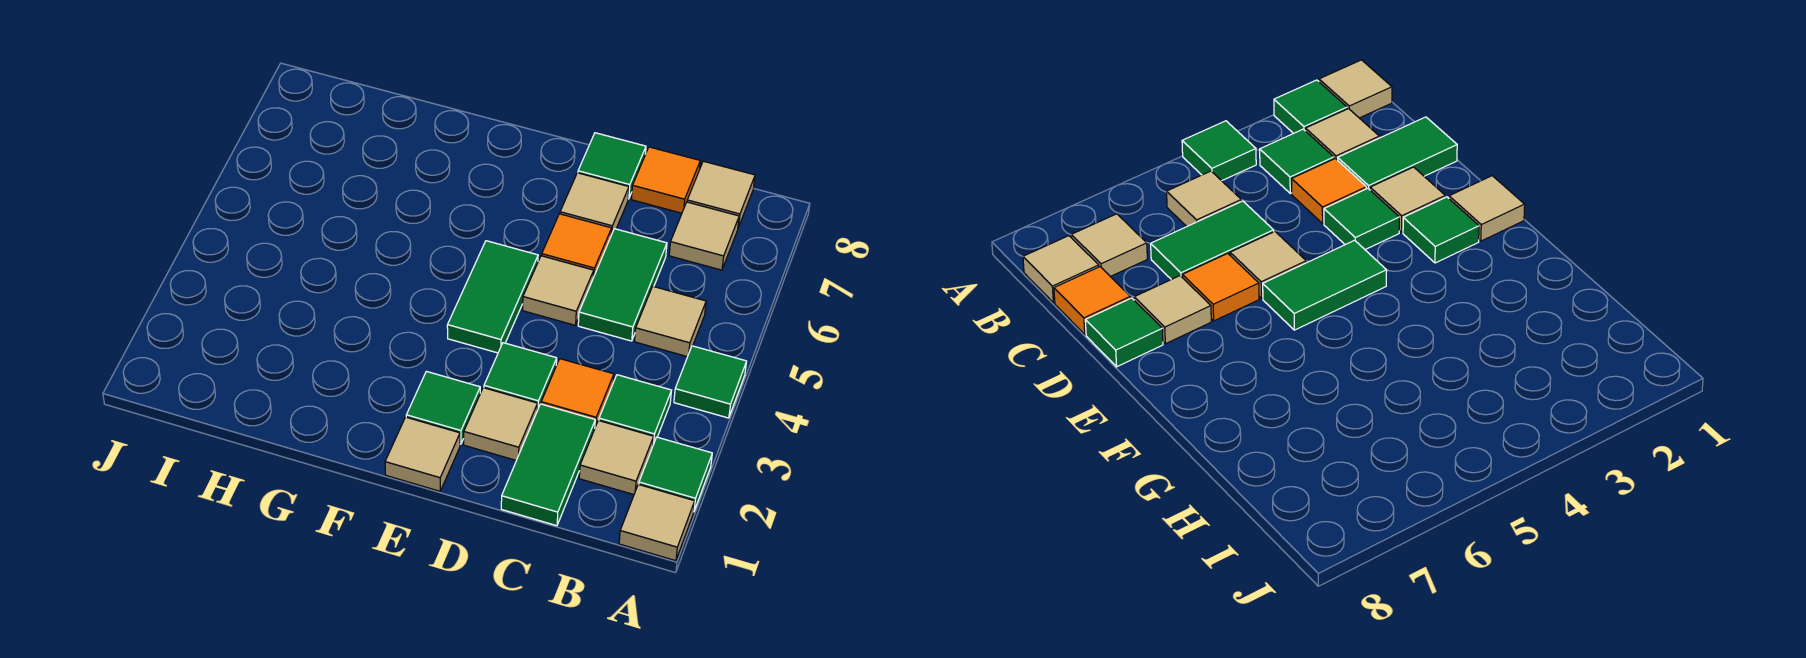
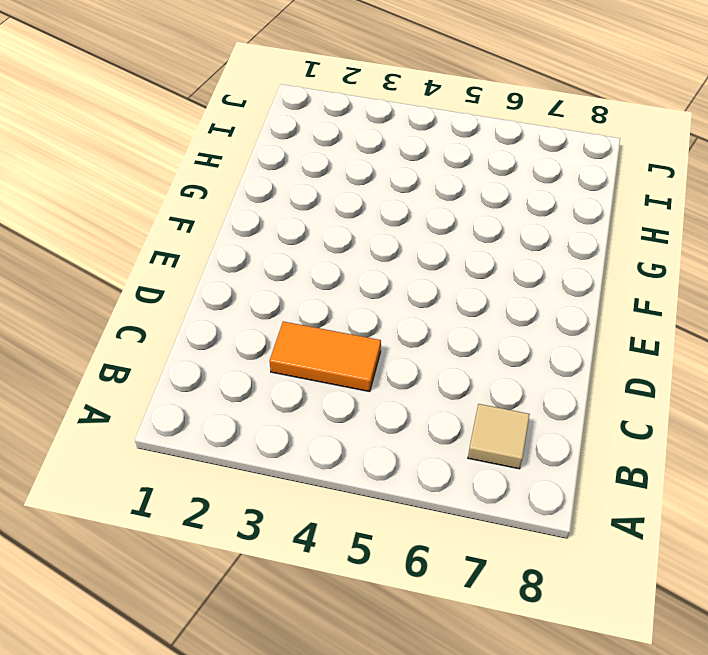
orange 1x2 tile [270,321,381,392] -> orange 1x1 tile [541,359,614,427]
none -> tan 1x1 tile [619,484,695,561]
none -> green 1x1 tile [639,437,712,512]
none -> green 1x1 tile [674,346,747,418]

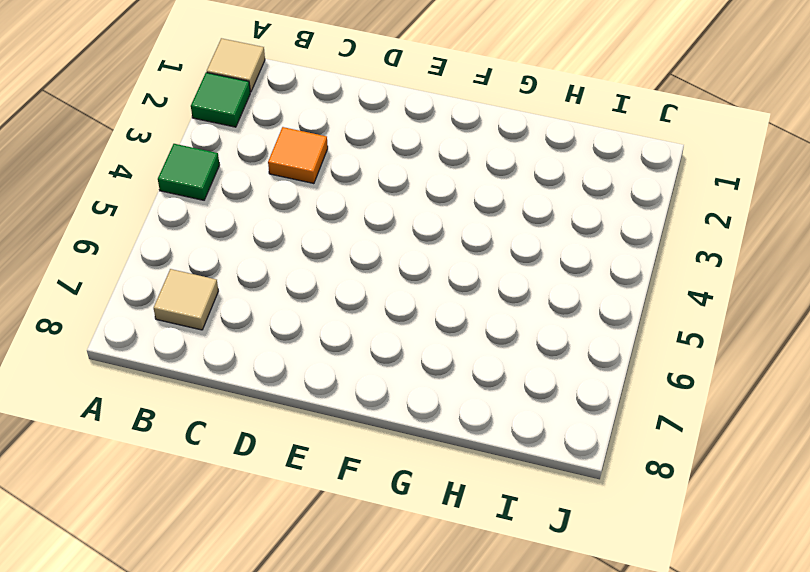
none -> tan 1x1 tile [579,420,654,495]
none -> green 1x1 tile [599,375,672,445]
none -> tan 1x1 tile [635,287,706,357]

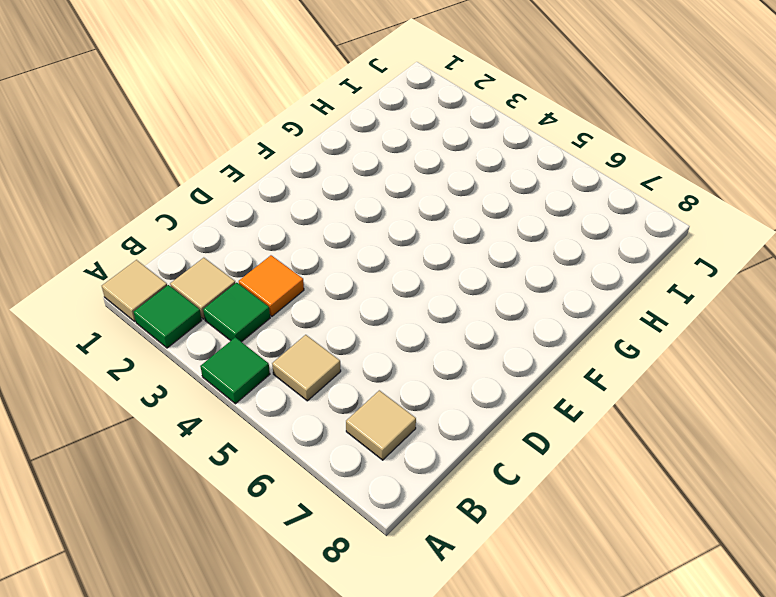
none -> tan 1x1 tile [687,161,755,227]
none -> green 1x2 tile [501,404,595,526]
none -> green 1x2 tile [578,229,667,341]

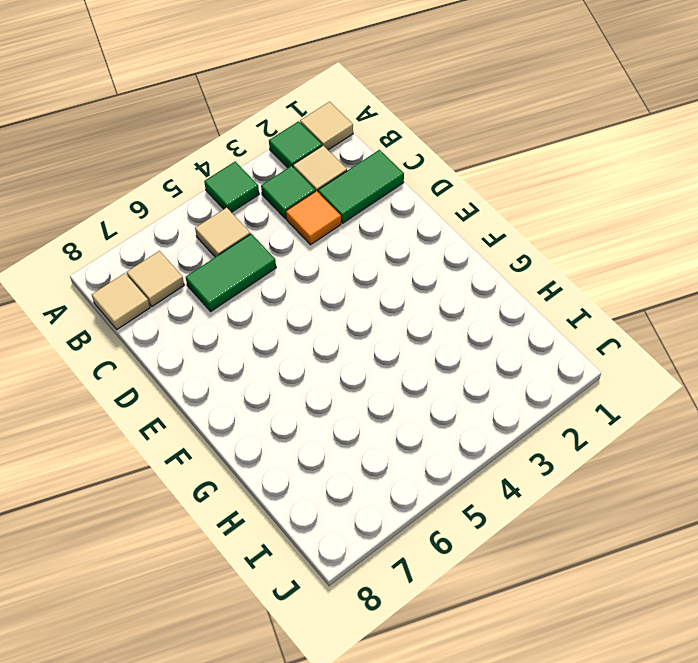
none -> orange 1x1 tile [631,147,700,213]
none -> tan 1x1 tile [464,388,538,460]
none -> green 1x1 tile [484,343,557,410]

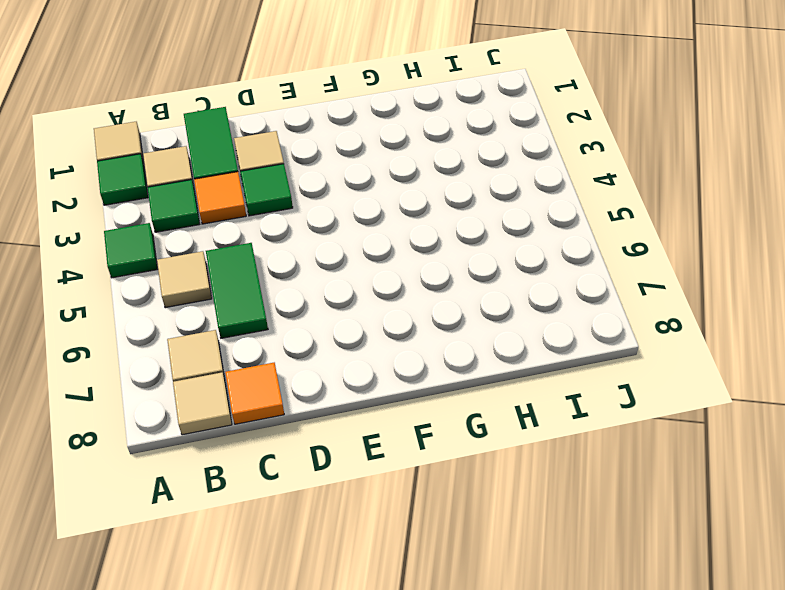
none -> tan 1x1 tile [523,256,594,325]
none -> orange 1x1 tile [542,214,612,277]
none -> tan 1x1 tile [560,173,629,235]

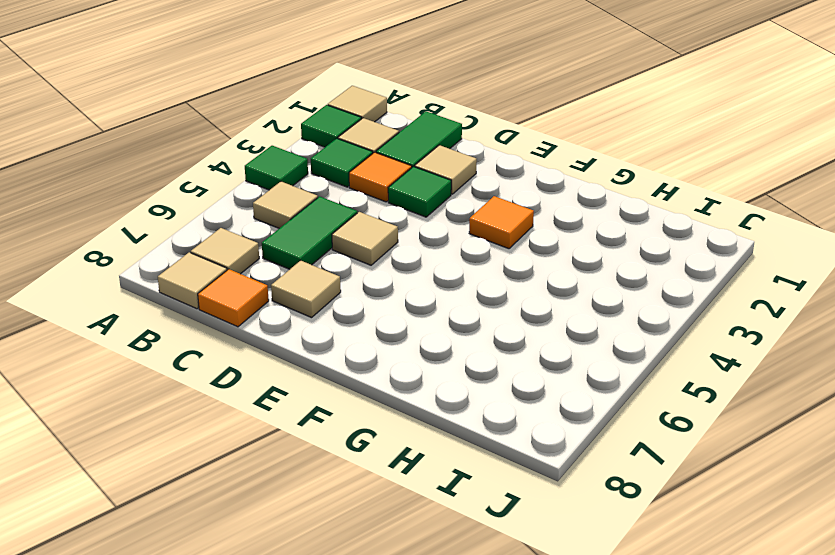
orange 1x1 tile [469,196,534,249] -> orange 1x1 tile moved to [542,214,612,277]
none -> green 1x1 tile [578,133,646,199]
none -> tan 1x1 tile [385,417,460,491]
none -> green 1x1 tile [406,371,480,444]

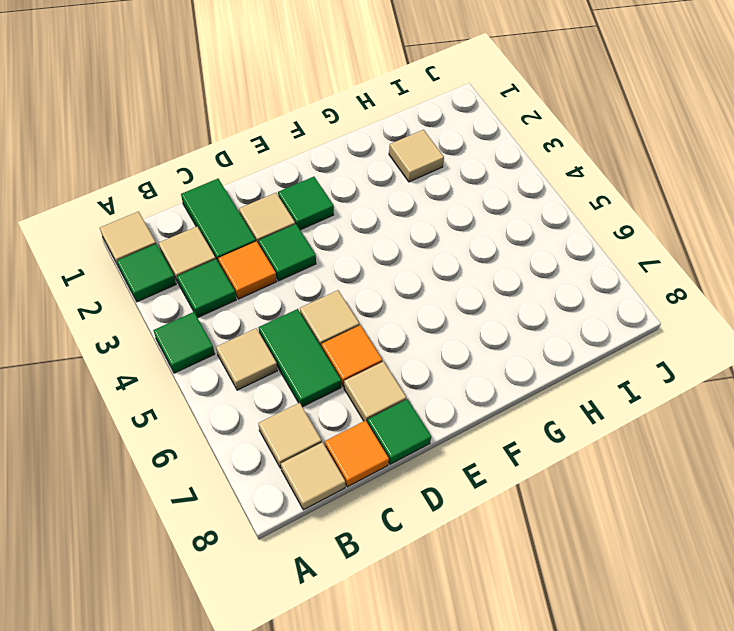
tan 1x1 tile [389,130,444,182] -> tan 1x1 tile moved to [385,417,460,491]
none -> green 1x2 tile [447,241,538,353]

